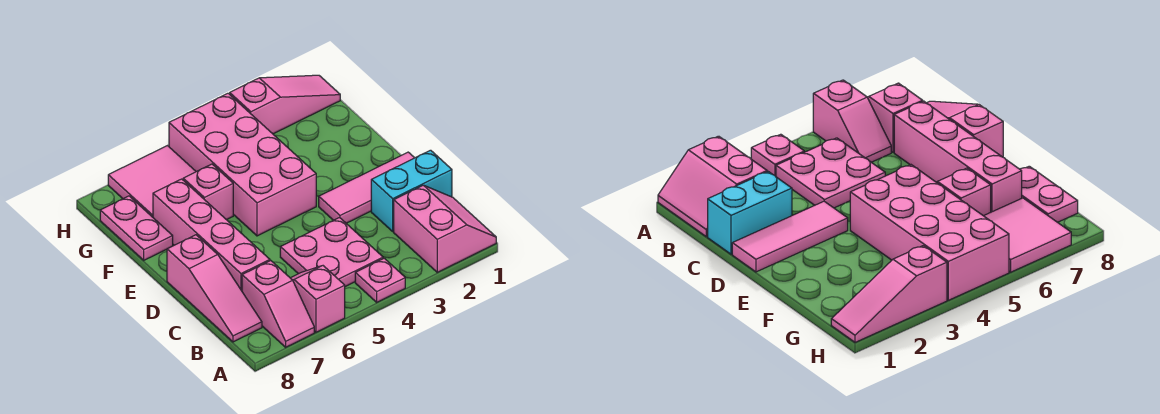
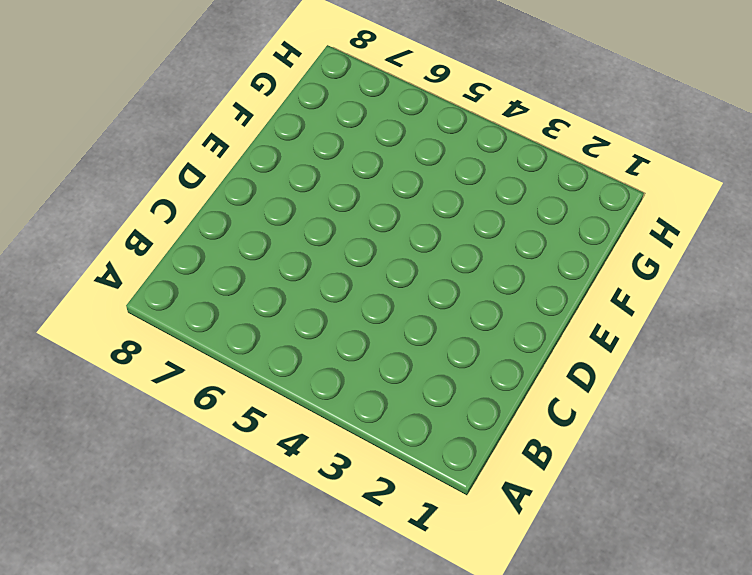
none -> pink 2x2 slope [394,185,496,272]
none -> pink 1x1 plate [355,258,405,302]
none -> pink 1x2 slope [291,266,345,332]

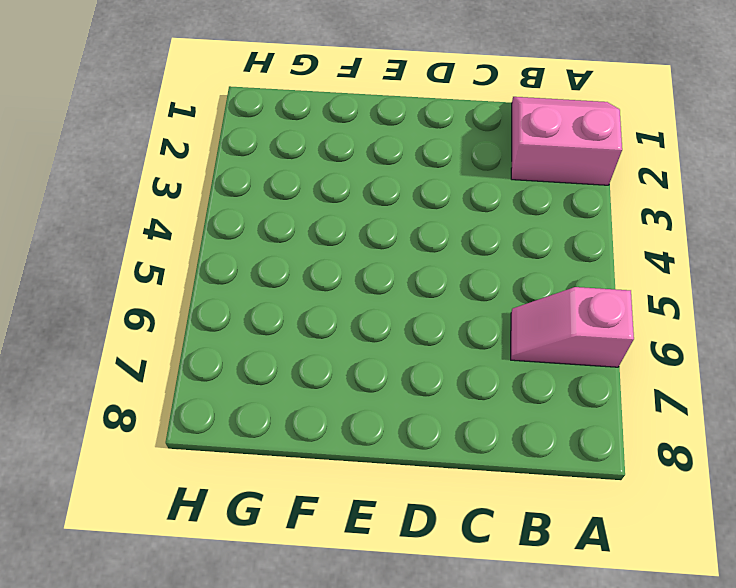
none -> pink 1x1 plate [355,258,405,302]
none -> pink 1x2 slope [242,261,314,347]
none -> pink 2x2 plate [280,218,383,287]

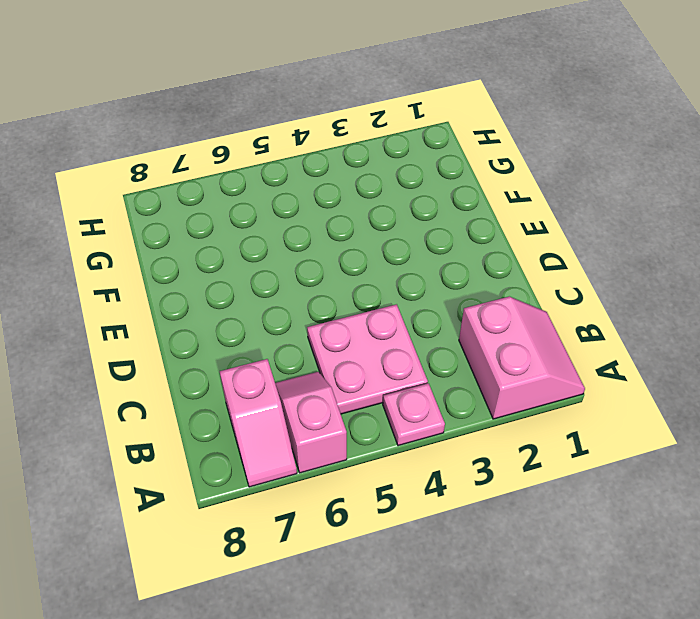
none -> pink 1x3 slope [167,235,262,342]
none -> cyan 1x2 brick [371,150,452,231]
none -> pink 1x4 brick [153,179,270,291]

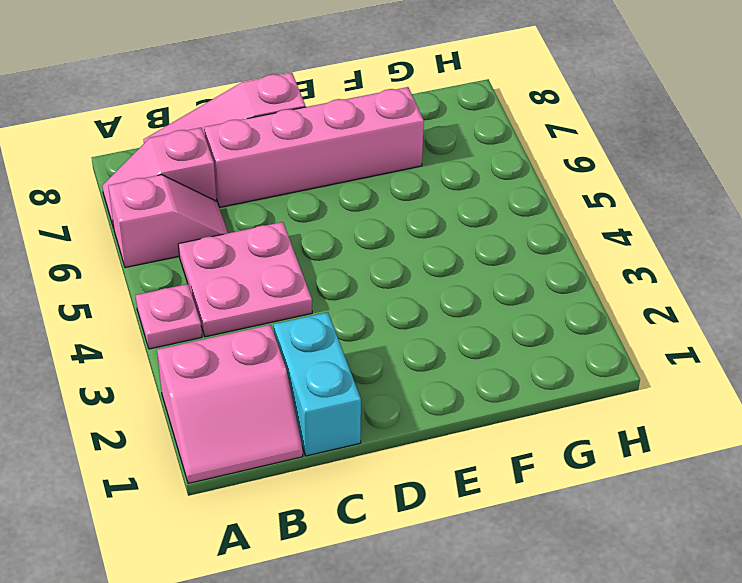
none -> pink 1x3 tile [319,152,414,223]
none -> pink 2x4 brick [169,93,316,236]
none -> pink 1x1 brick [183,164,233,220]

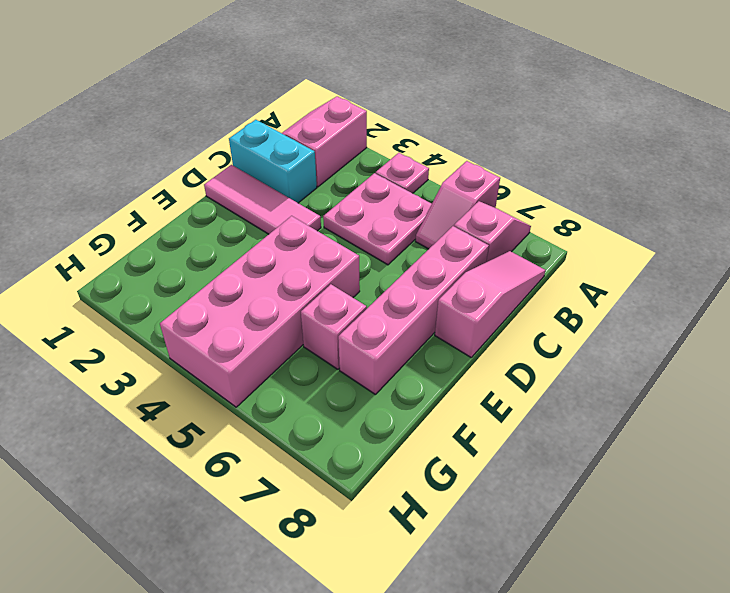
none -> pink 1x2 plate [100,196,173,260]
none -> pink 2x2 tile [108,146,196,217]
none -> pink 1x3 slope [230,75,340,134]

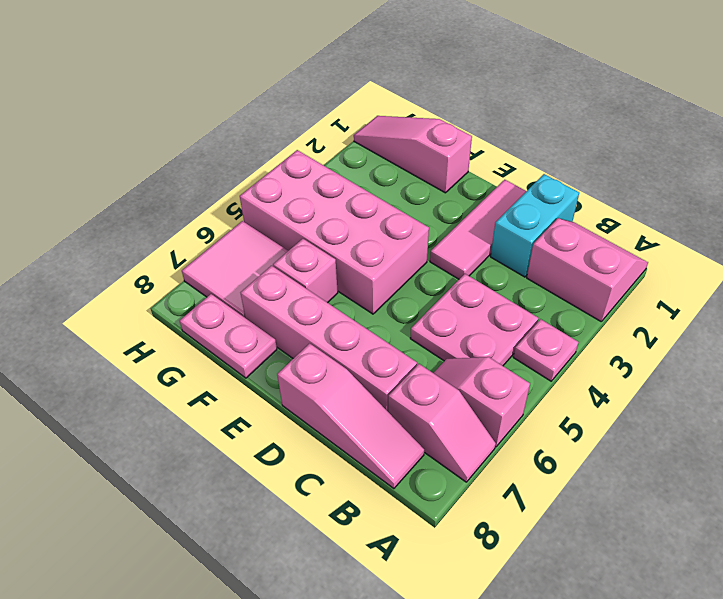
pink 1x3 slope [354,116,472,193] -> pink 1x3 slope turned to [230,75,340,134]

